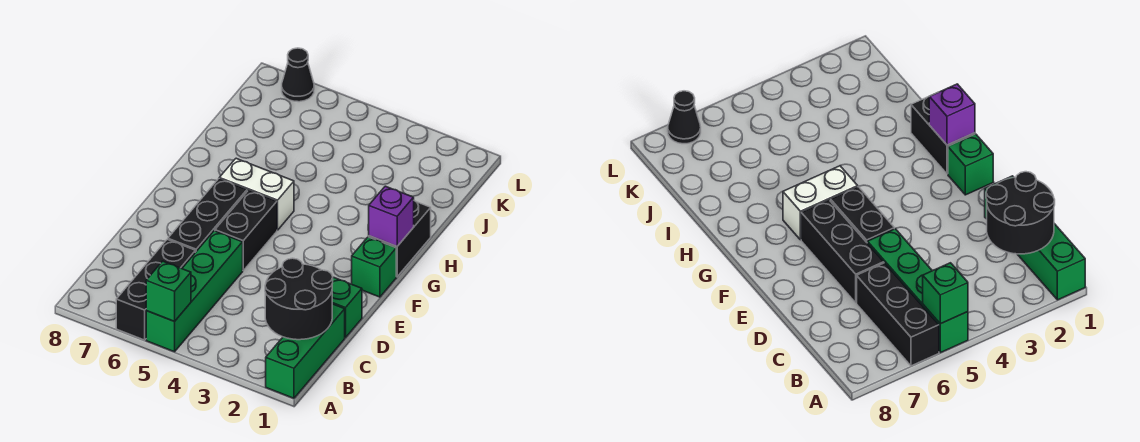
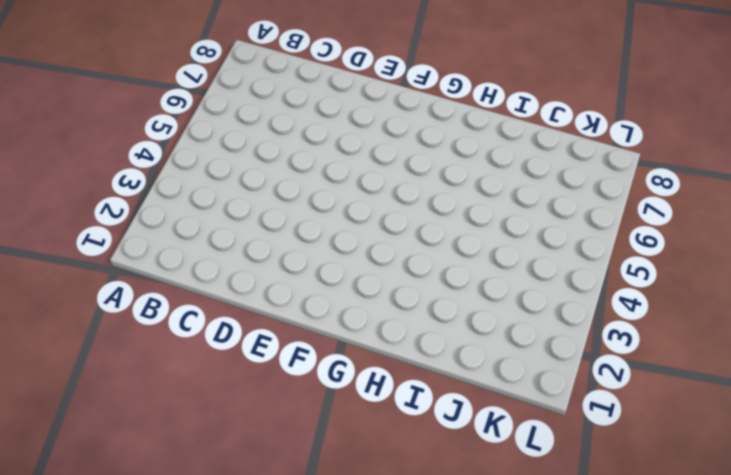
none -> green 1x3 brick [266,304,345,398]
none -> green 1x4 brick [146,231,243,352]
none -> black 1x3 brick [116,239,195,340]

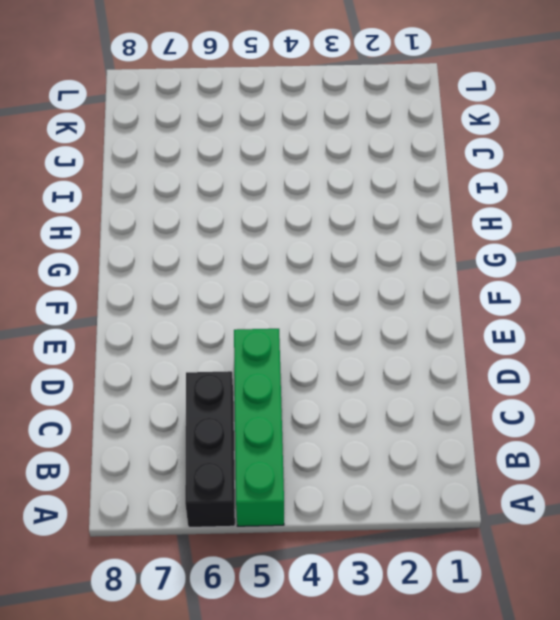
none -> green 1x3 brick [266,304,345,398]
none -> green 1x1 brick [332,277,362,338]
none -> black 1x3 brick [168,179,247,253]

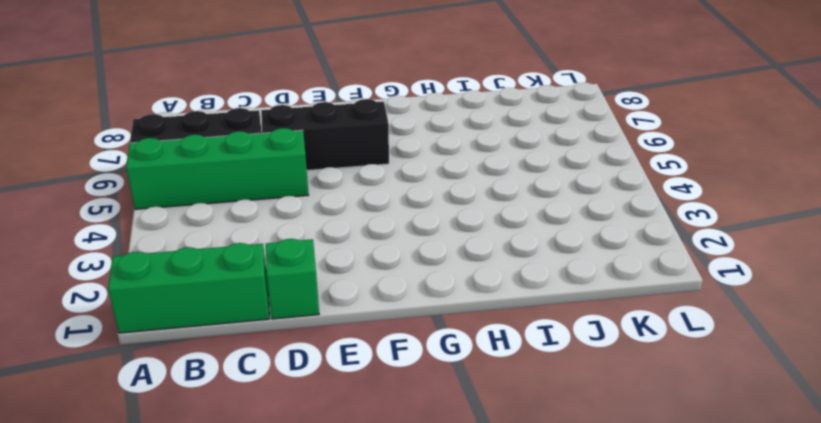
none -> black 1x2 brick [215,190,277,270]
none -> green 1x1 brick [352,237,396,297]
none -> black 1x2 brick [369,201,431,277]

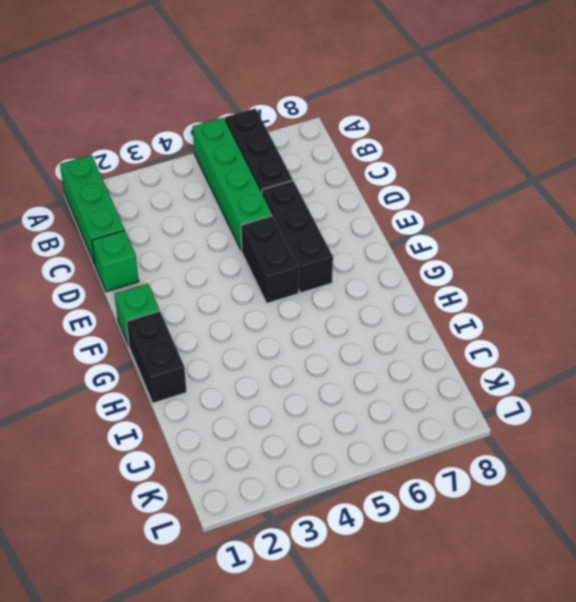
none -> white 1x2 brick [219,158,294,230]
none -> black 1x1 cone [282,48,314,102]
none -> green 1x1 brick [146,261,191,322]

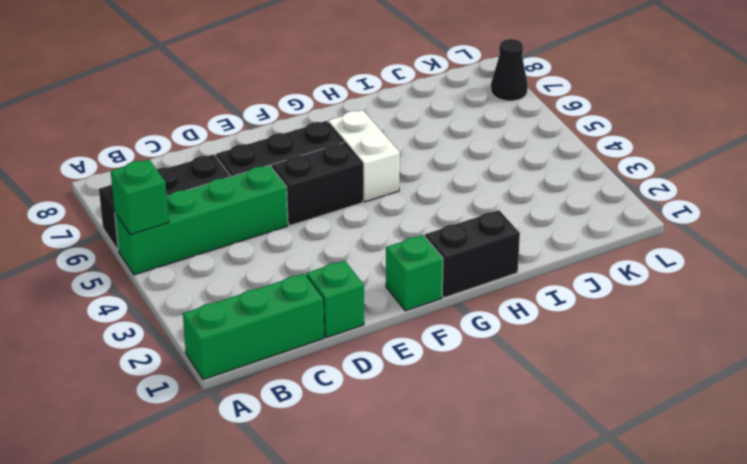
none -> black 2x2 round brick [265,258,333,340]
none -> purple 1x1 brick [369,186,414,246]

